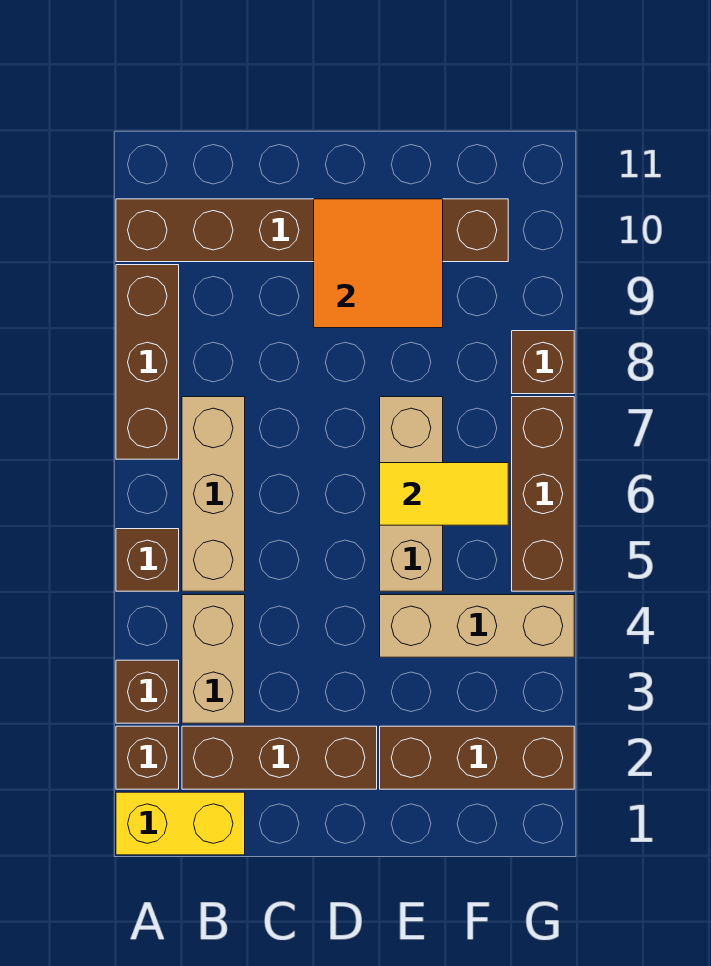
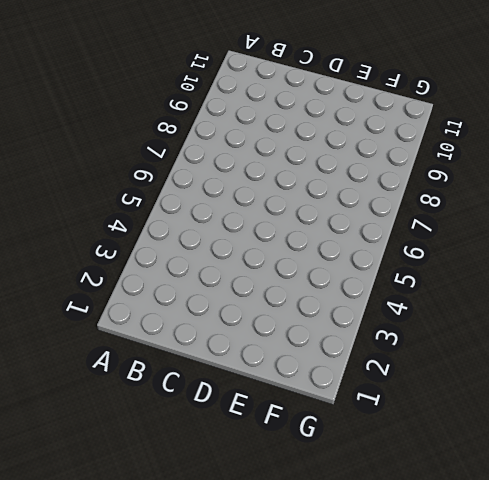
none -> yellow 1x2 brick [116,792,245,855]
none -> brown 1x1 brick [116,726,179,789]
none -> brown 1x1 brick [116,660,179,723]

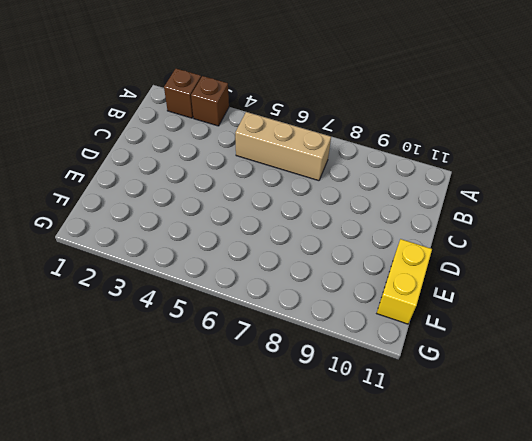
yellow 1x2 brick [377,239,432,324] -> yellow 1x2 brick moved to [116,792,245,855]
none -> brown 1x1 brick [116,529,179,591]
none -> brown 1x3 brick [116,265,179,459]
none -> brown 1x6 brick [116,199,508,262]

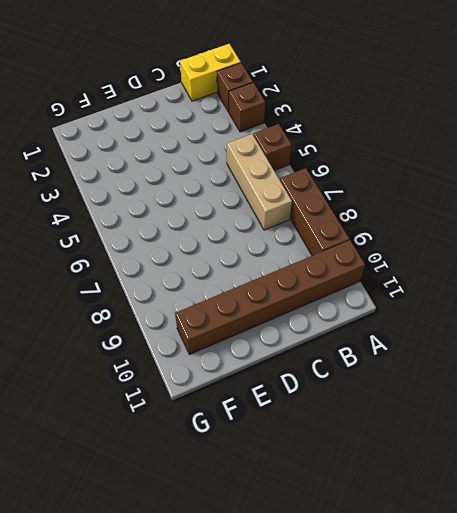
none -> brown 1x3 brick [182,726,377,789]
none -> tan 1x2 brick [182,595,245,723]
none -> brown 1x3 brick [380,726,574,789]

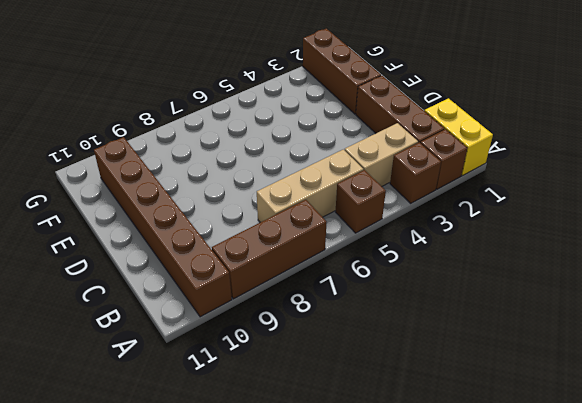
none -> tan 1x3 brick [380,595,574,657]
none -> tan 1x3 brick [380,397,443,591]
none -> brown 1x3 brick [512,397,574,591]

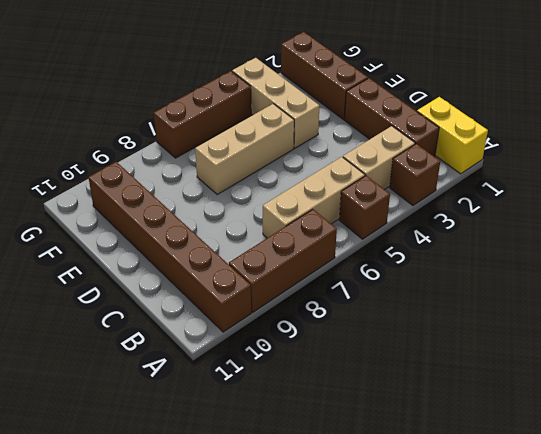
none -> brown 1x1 brick [116,726,179,789]
none -> brown 1x1 brick [512,331,574,394]
none -> orange 2x2 tile [314,199,443,328]

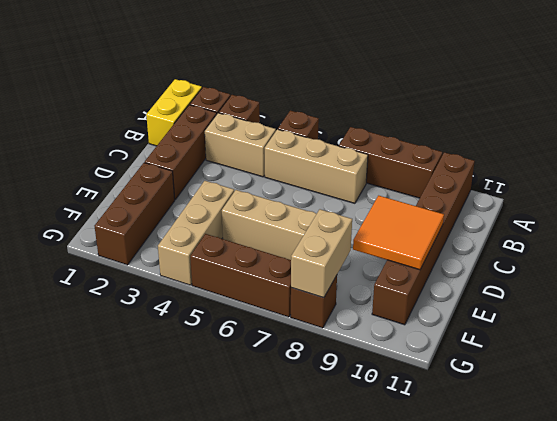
tan 1x2 brick [291,209,352,298] -> none
none -> yellow 1x2 tile [380,463,508,525]

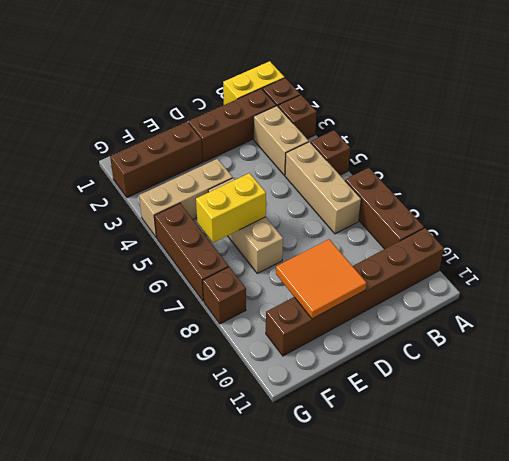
yellow 1x2 brick [196,173,266,243] -> yellow 1x2 tile [380,463,508,525]

